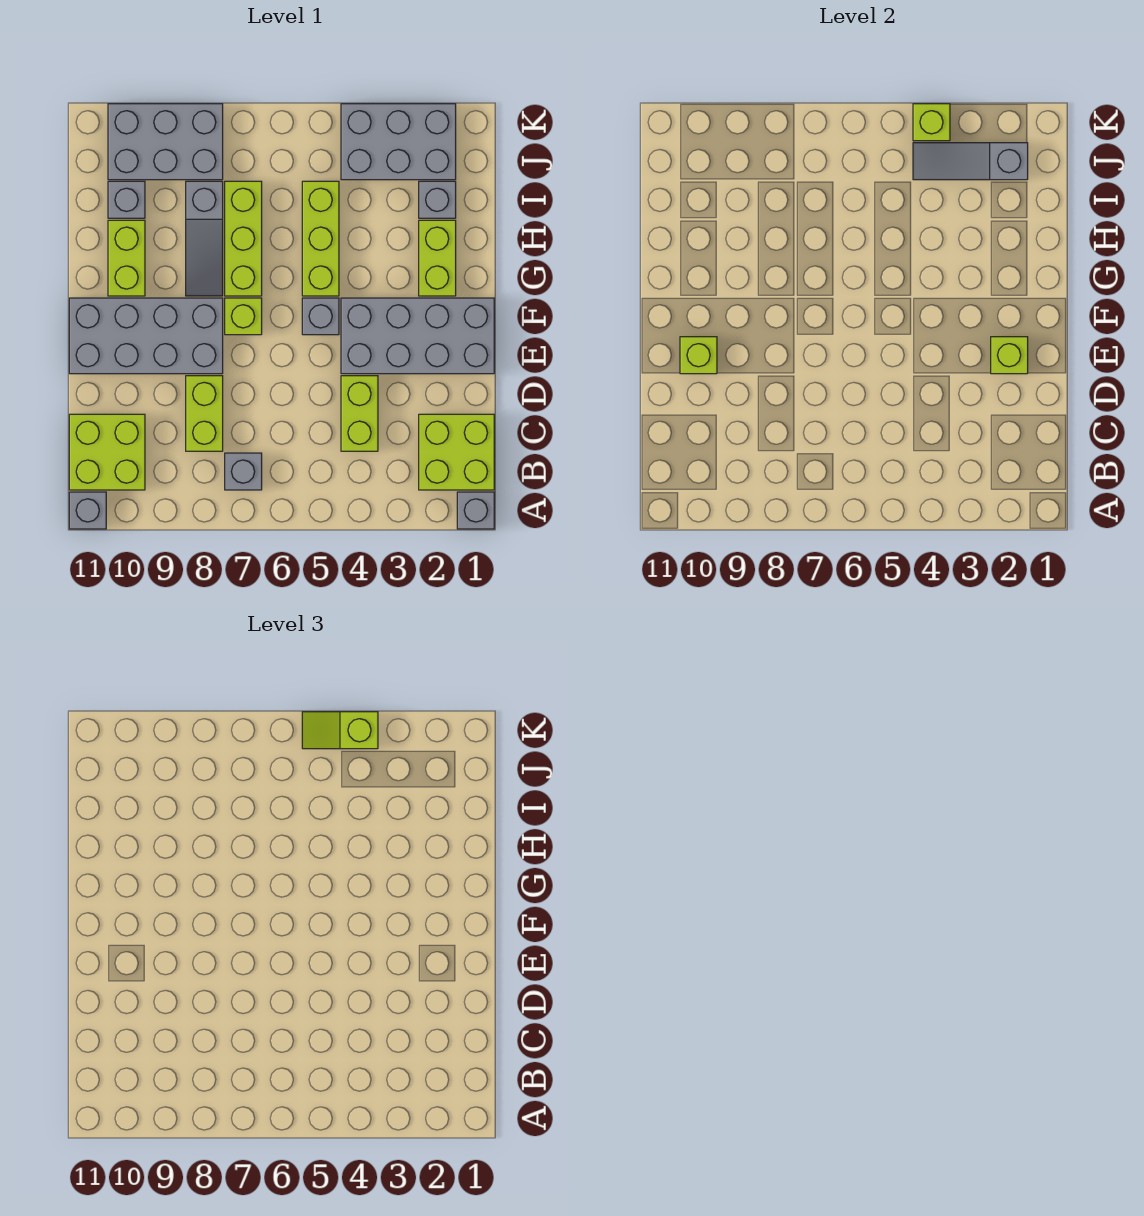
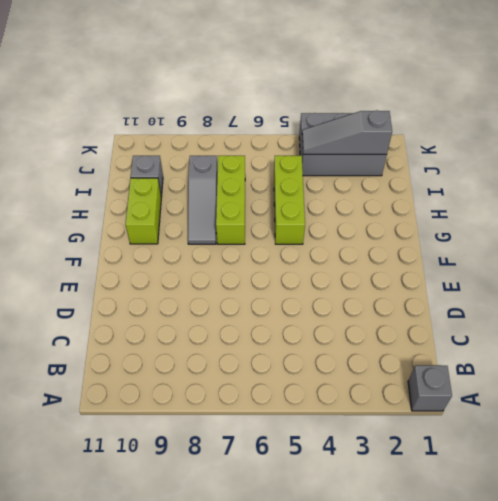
none -> grey 1x1 brick [69,492,106,529]
none -> lime 2x2 brick [419,414,494,490]
none -> grey 1x1 brick [225,453,262,490]

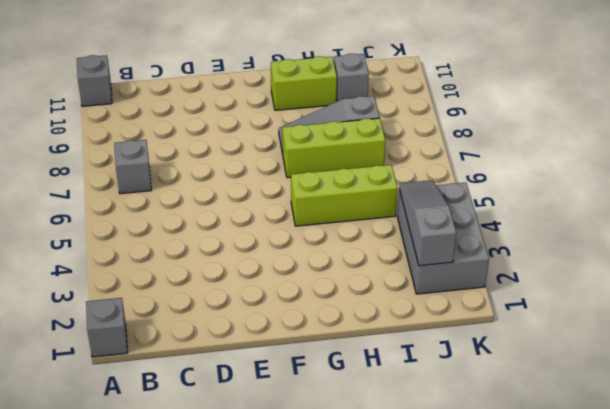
none -> lime 2x2 brick [419,414,494,490]
none -> lime 2x2 brick [69,414,145,490]
none -> lime 1x2 brick [341,376,378,451]

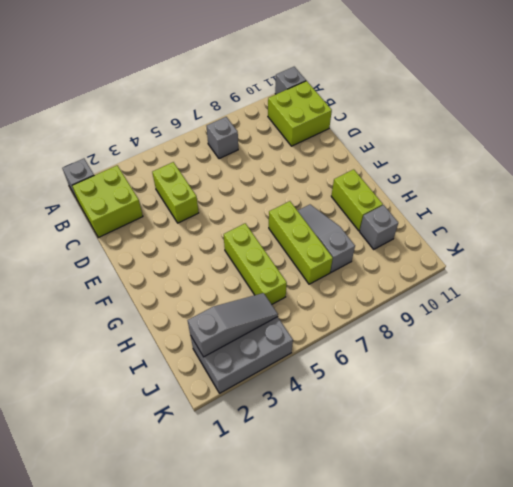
none -> lime 1x2 brick [186,376,223,451]
none -> grey 2x4 brick [341,298,494,374]
none -> grey 2x4 brick [69,298,223,374]

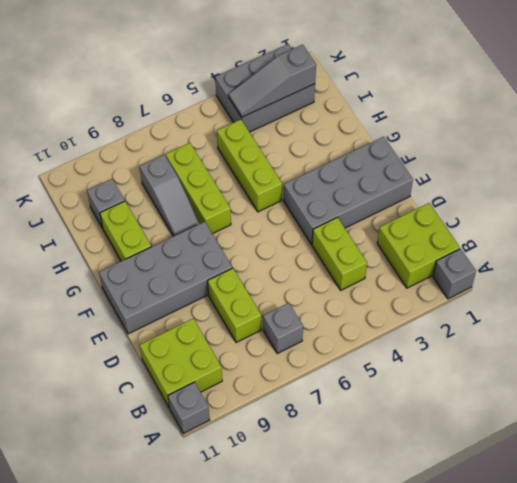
none -> grey 1x1 brick [302,298,339,335]
none -> lime 1x1 brick [225,298,262,335]
none -> lime 1x2 brick [419,220,456,296]

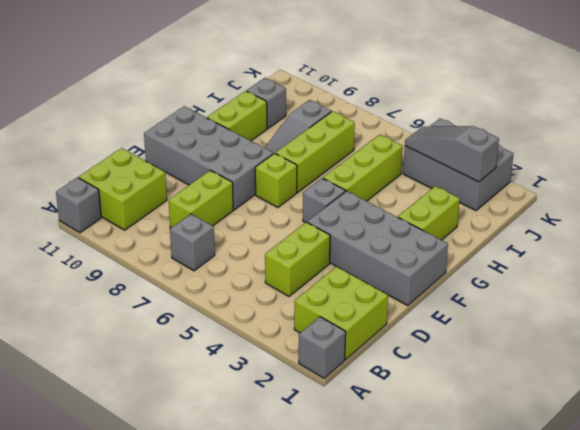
none -> grey 1x1 brick [419,181,456,218]
none -> grey 2x3 brick [108,104,223,180]
none -> lime 1x1 brick [991,337,1028,374]

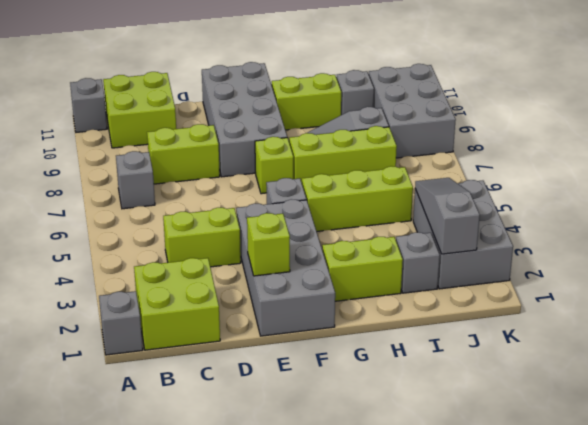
none -> lime 1x1 brick [680,337,717,374]
none -> lime 1x1 brick [913,104,950,141]
none -> lime 1x2 slope [302,712,378,749]

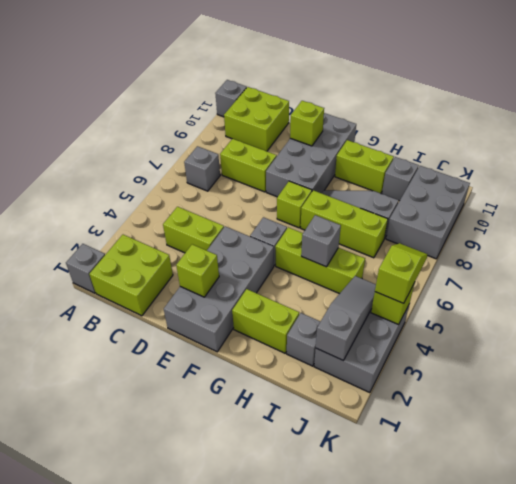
grey 1x1 brick [301,215,341,267] -> none

